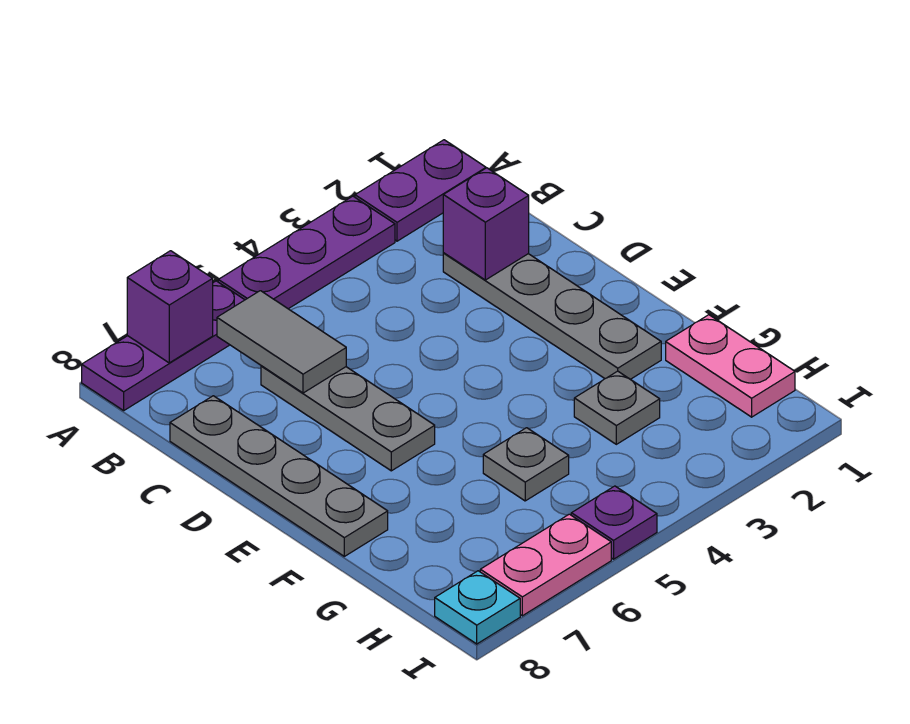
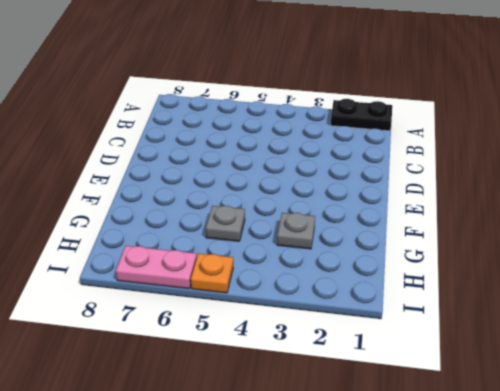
black 1x2 plate [331,99,392,131] -> purple 1x2 plate [355,140,486,241]
orange 1x1 plate [191,253,233,293] -> purple 1x1 plate [571,486,657,559]
none -> purple 1x3 plate [218,196,395,309]
none -> purple 1x3 plate [82,281,244,411]
none -> grey 1x4 plate [443,253,661,379]

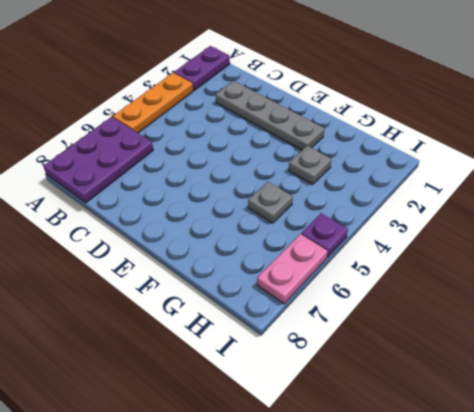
orange 1x3 plate [113,73,193,133] -> purple 1x3 plate [218,196,395,309]
purple 2x3 plate [43,117,153,203] -> purple 1x3 plate [82,281,244,411]
none -> grey 1x3 plate [261,366,435,471]
none -> grey 1x4 plate [170,396,388,556]
none -> pink 1x2 plate [666,315,795,417]

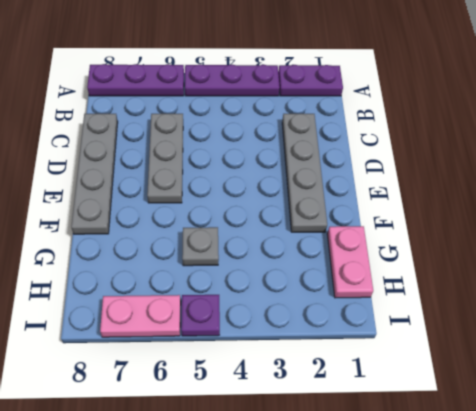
none -> grey 1x1 plate [574,371,660,444]
none -> cyan 1x1 plate [435,571,520,644]
none -> purple 1x1 brick [127,251,213,363]

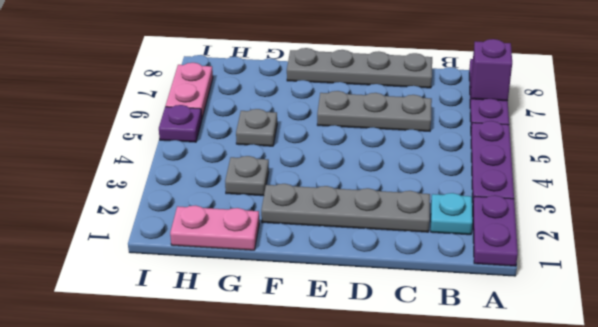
cyan 1x1 plate [431,193,473,235] -> cyan 1x1 plate moved to [435,571,520,644]
none -> grey 1x2 tile [217,291,346,393]
none -> purple 1x1 brick [443,168,529,280]

